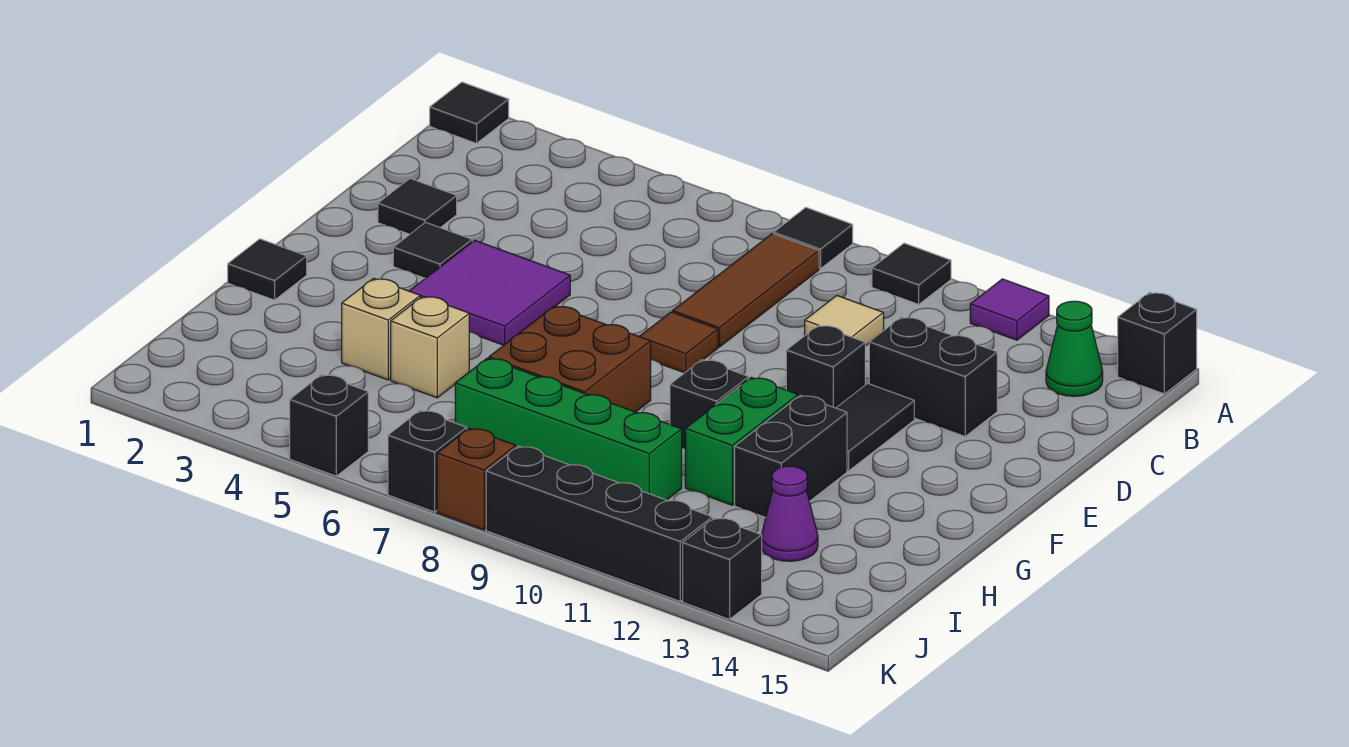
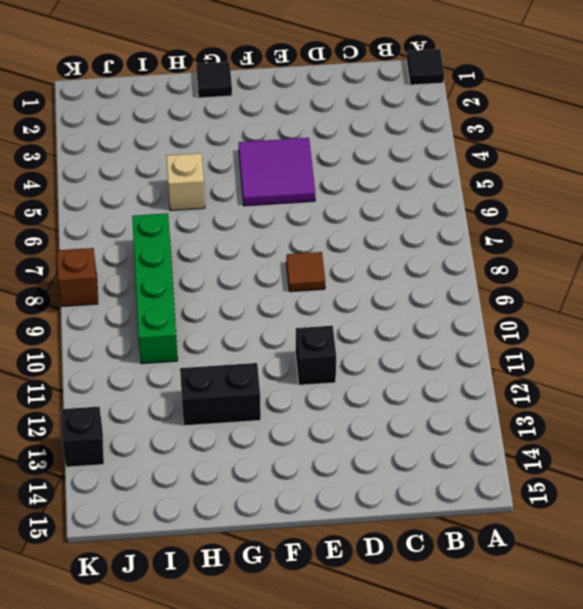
none -> black 1x1 tile [774,208,853,269]
none -> black 1x1 tile [872,243,951,304]
none -> purple 1x1 tile [970,279,1049,340]

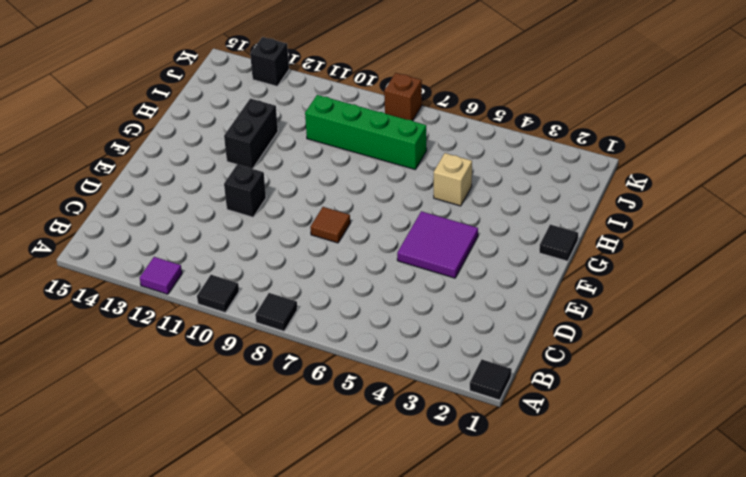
none -> black 1x1 brick [1118,292,1197,394]
none -> brown 1x3 tile [673,234,819,347]
none -> green 1x1 cone [1046,301,1103,396]

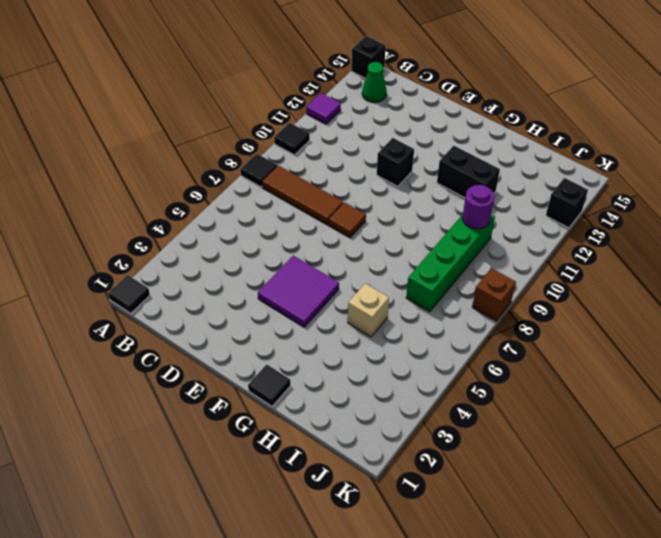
purple 1x1 round brick [462,185,494,229] -> none
none -> tan 1x1 tile [805,296,884,346]
none -> black 1x1 tile [378,179,457,234]
none -> black 1x2 brick [869,317,997,436]

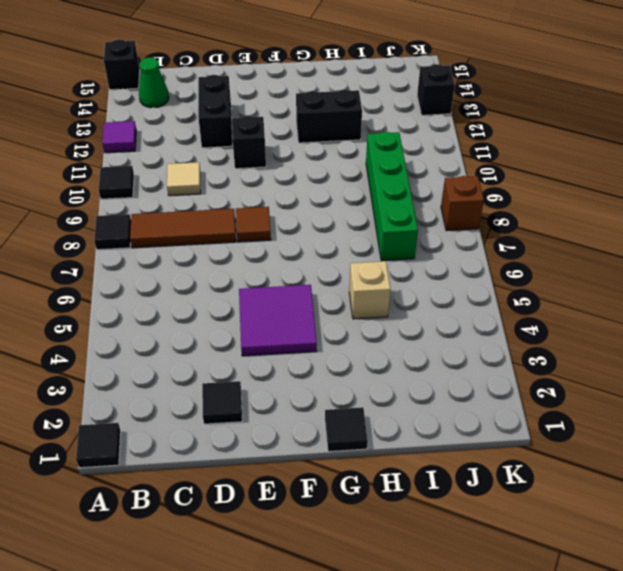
none -> black 1x1 tile [393,222,472,278]
none -> black 1x2 tile [837,384,914,471]
none -> brown 2x2 brick [489,306,651,412]

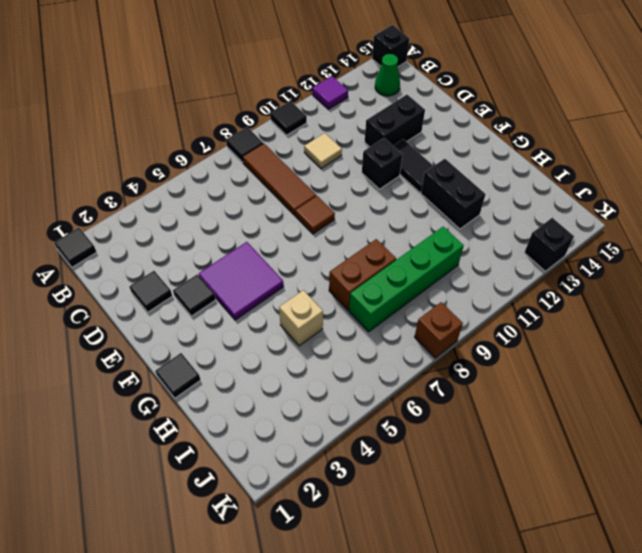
brown 1x2 brick [329,239,396,310] -> brown 2x2 brick [489,306,651,412]
none -> black 1x1 brick [670,360,749,448]
none -> green 1x2 brick [685,378,798,505]
none -> tan 1x1 brick [342,278,420,380]

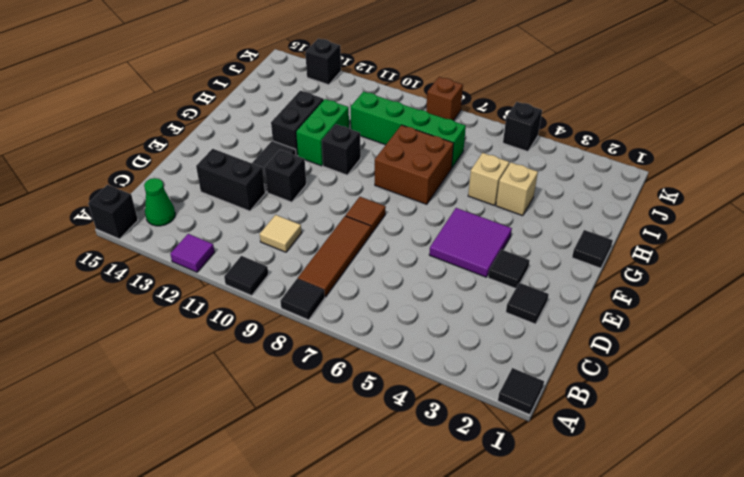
none -> purple 1x1 cone [762,466,818,561]
none -> black 1x1 brick [388,410,467,512]
none -> black 1x4 brick [486,446,712,601]

